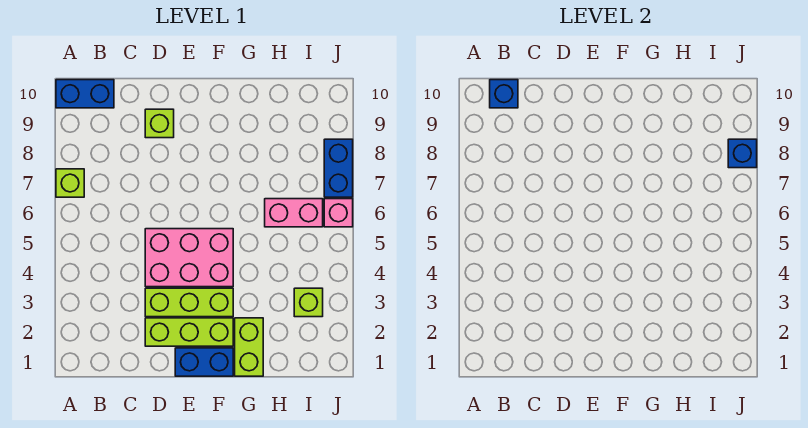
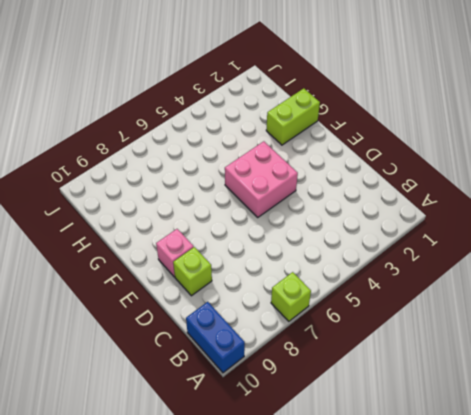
pink 2x2 brick [225,141,298,217] -> pink 2x3 brick [145,229,233,287]
pink 1x1 brick [156,229,194,277] -> pink 1x1 brick moved to [324,199,353,227]
none -> lime 1x3 brick [145,318,233,346]
none -> lime 1x3 brick [145,288,233,317]
none -> blue 1x2 brick [175,348,233,376]

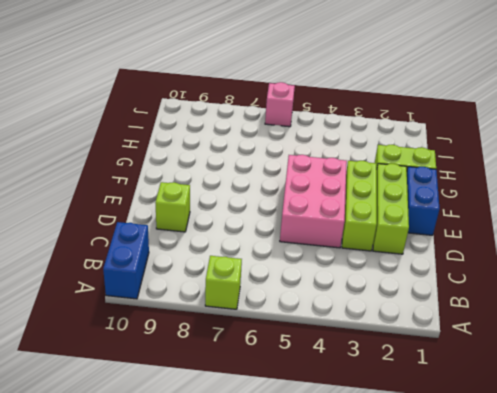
none -> pink 1x2 brick [265,199,323,227]
none -> lime 1x1 brick [294,288,323,317]
none -> blue 1x2 brick [324,139,353,197]

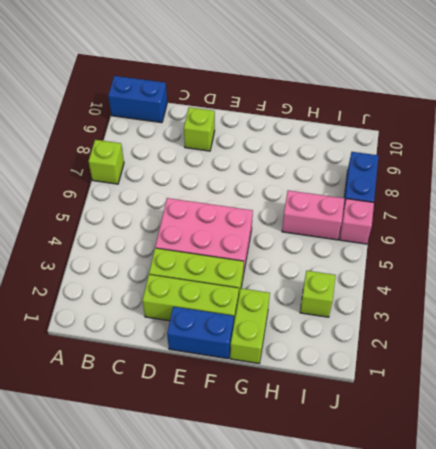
none -> blue 1x1 brick [490,80,518,108]
none -> blue 1x1 brick [728,139,757,168]

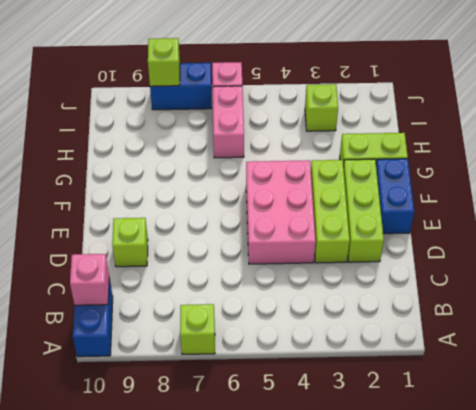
pink 1x1 brick [70,254,109,305] -> blue 1x1 brick [490,80,518,108]
lime 1x1 brick [148,38,180,86] -> blue 1x1 brick [728,139,757,168]

